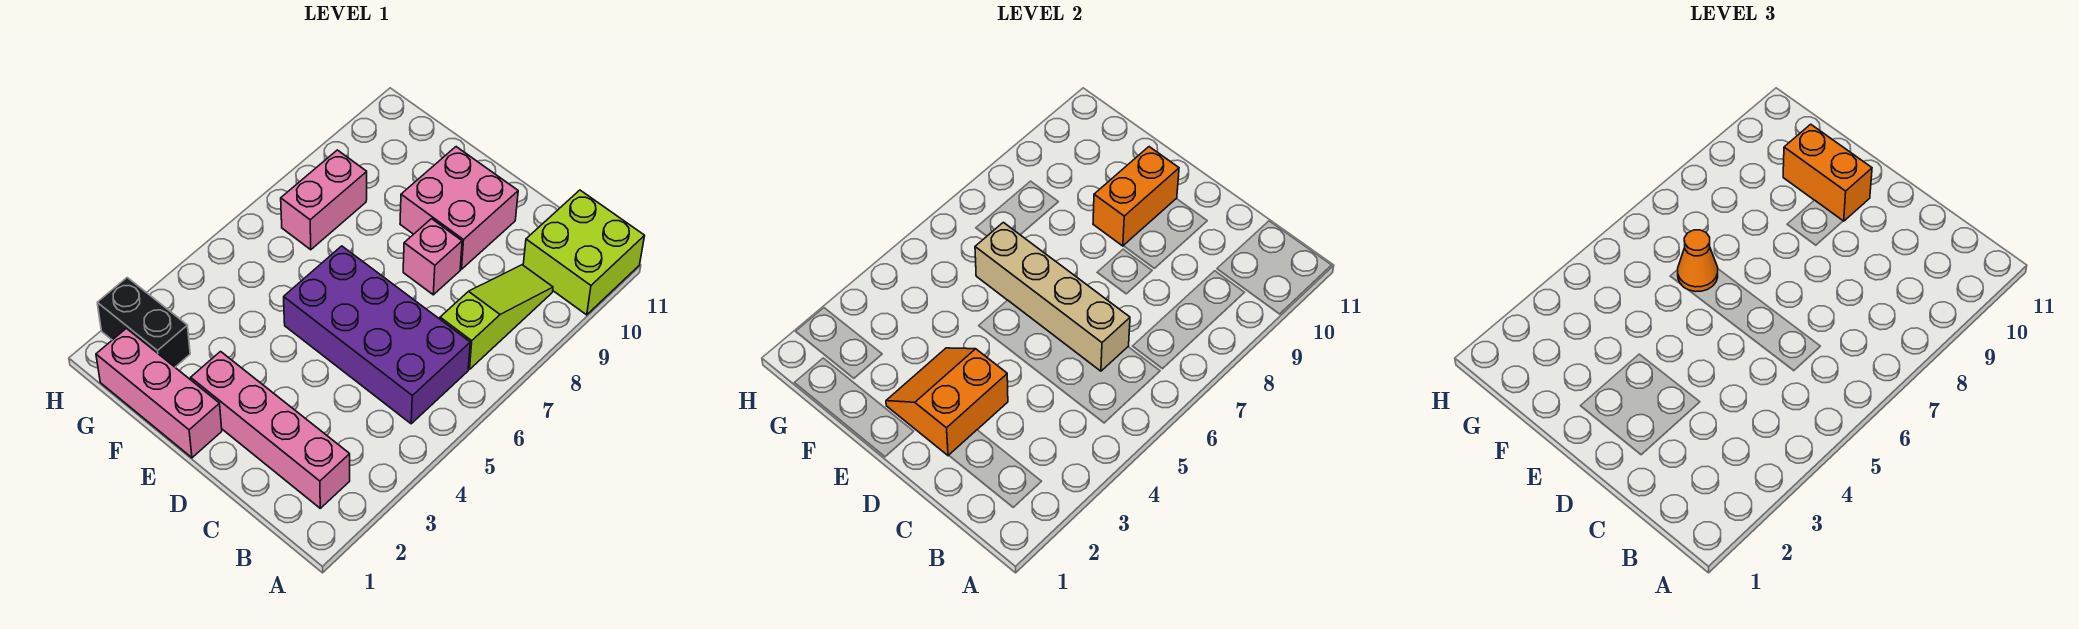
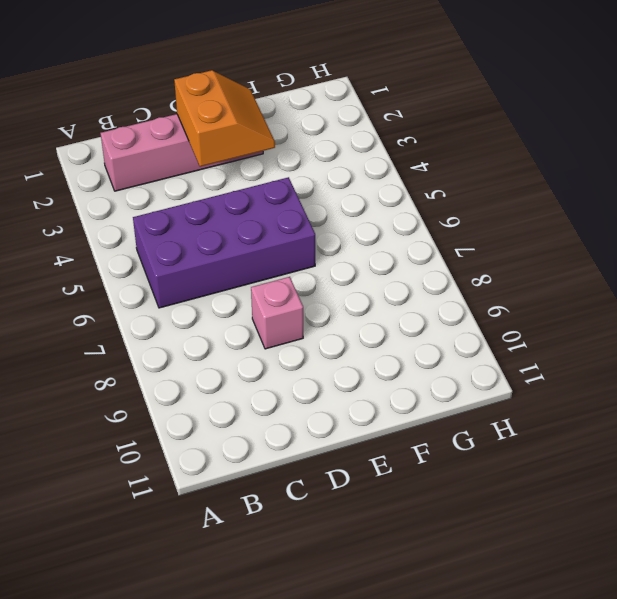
none -> lime 2x2 brick [523,190,644,315]
none -> lime 1x3 slope [440,265,553,369]
none -> pink 2x2 brick [400,147,518,269]

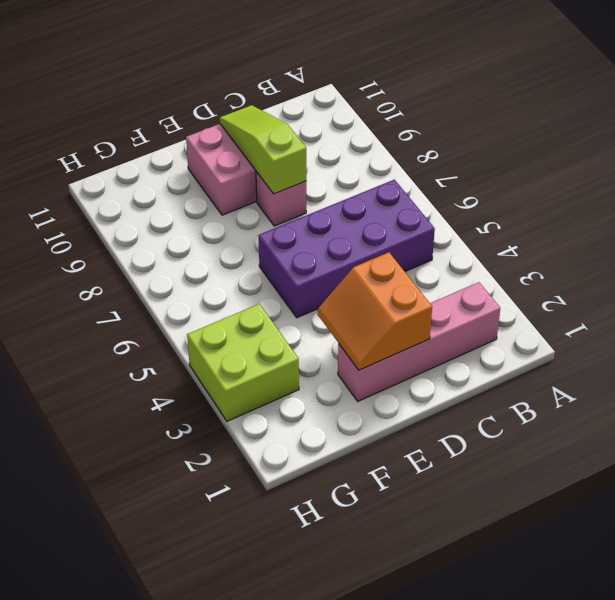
lime 1x3 slope [220,105,306,194] -> lime 1x3 slope moved to [440,265,553,369]
lime 2x2 brick [187,304,299,421] -> lime 2x2 brick moved to [523,190,644,315]
none -> pink 1x3 brick [96,328,222,458]
none -> black 1x2 brick [97,278,190,367]
none -> pink 1x2 brick [281,150,367,250]

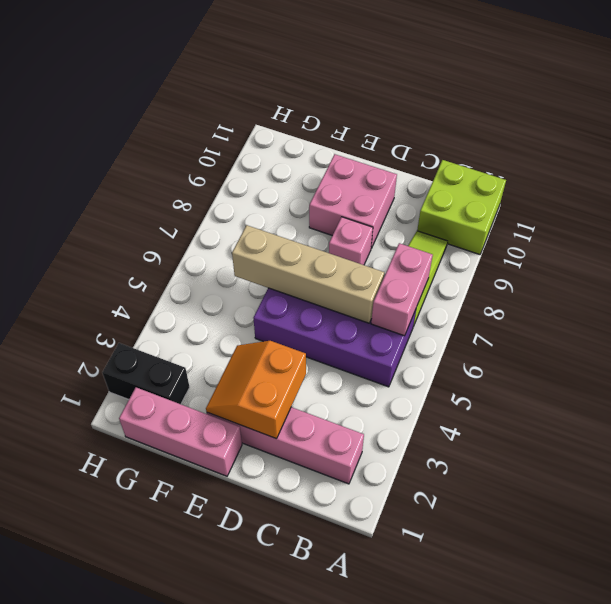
pink 1x2 brick [371,243,433,336] -> pink 1x2 brick moved to [281,150,367,250]
none -> orange 1x2 brick [1093,147,1179,246]
none -> orange 1x2 brick [1783,124,1872,221]
none -> orange 1x1 cone [1678,230,1718,292]

